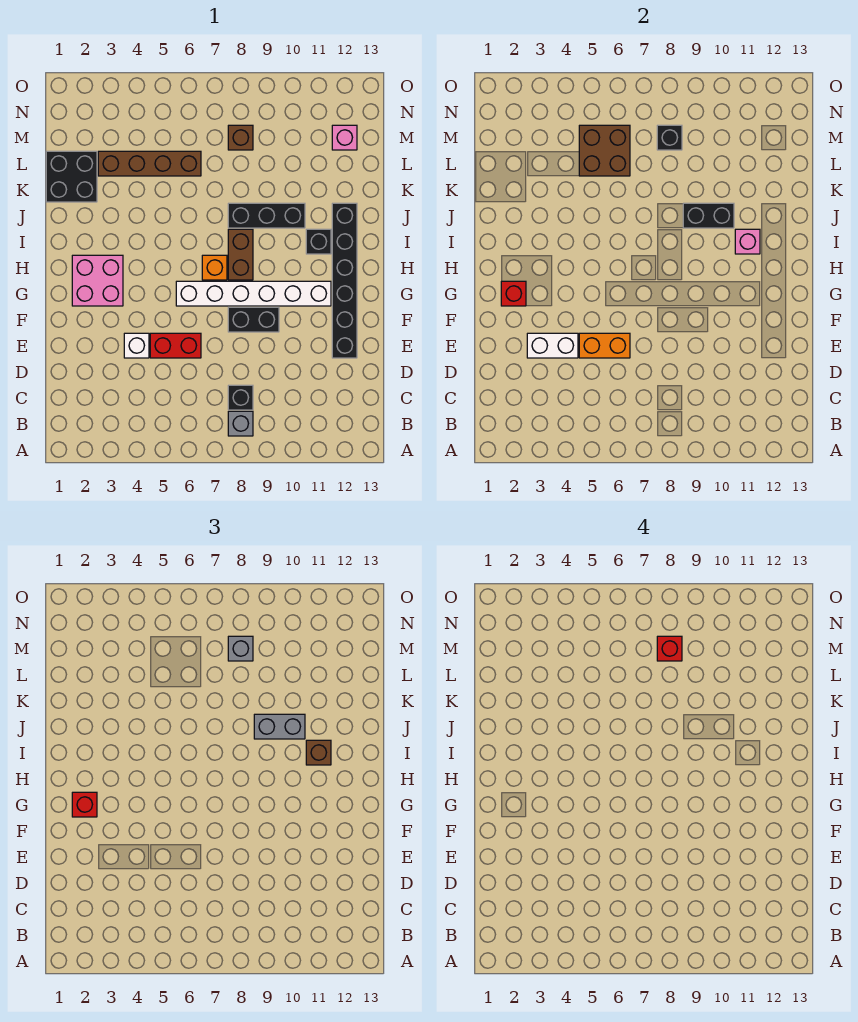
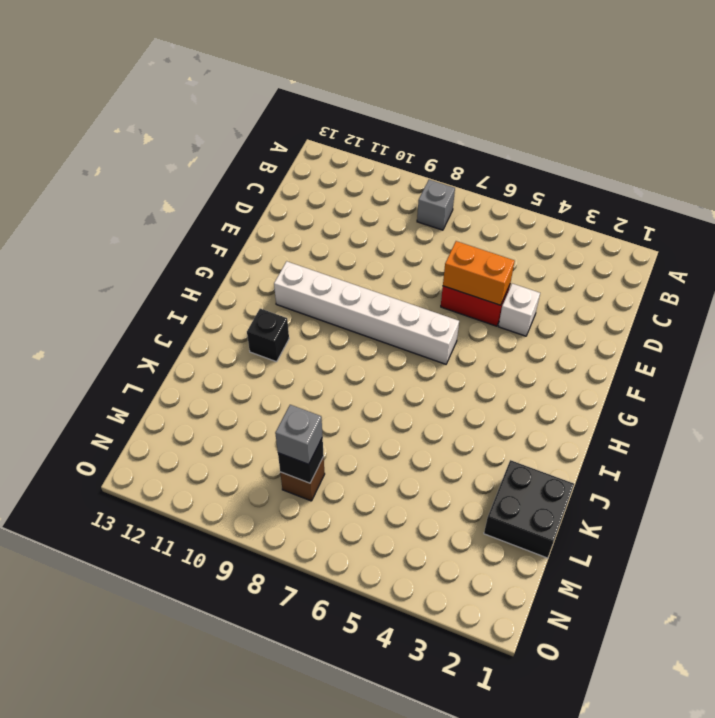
none -> black 1x1 brick [228,385,253,410]
none -> black 1x6 brick [332,203,357,358]
none -> black 1x2 brick [228,307,279,332]

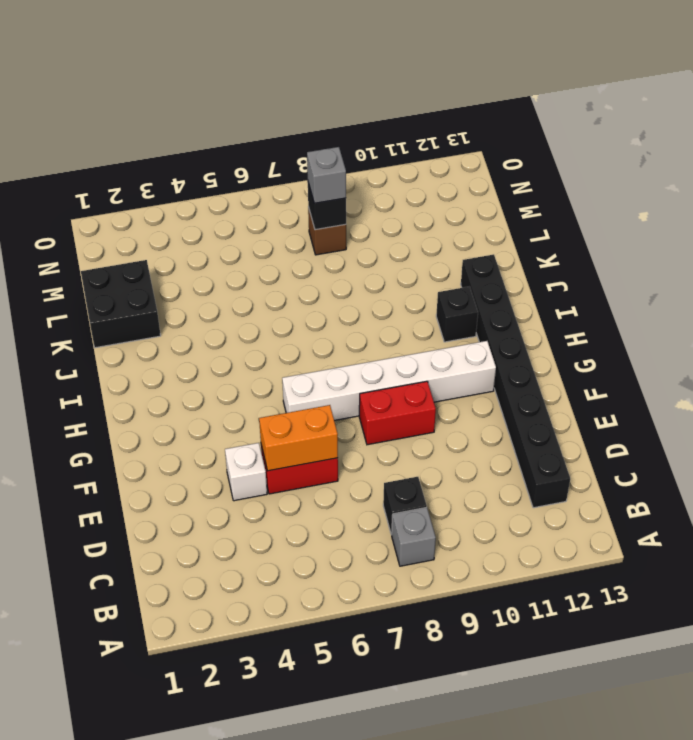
black 1x8 brick [461,254,570,508] -> black 1x6 brick [332,203,357,358]
red 1x2 brick [359,381,436,445] -> black 1x2 brick [228,307,279,332]
none -> pink 2x2 brick [72,255,123,306]
none -> orange 1x1 brick [202,255,227,280]
none -> brown 1x2 brick [228,229,253,280]

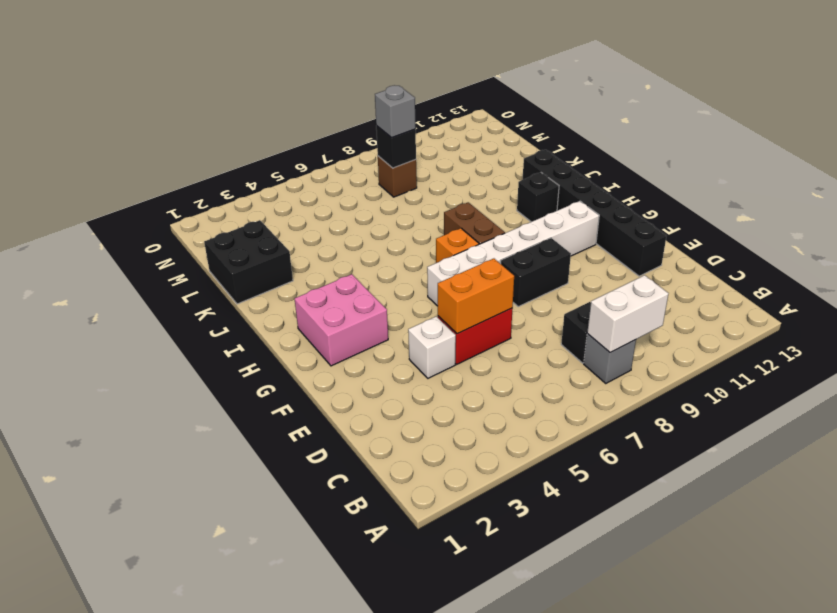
white 1x2 brick [587,275,669,353] -> white 1x2 brick moved to [527,333,578,358]
none -> black 1x3 brick [228,203,305,228]
none -> brown 1x4 brick [98,151,201,176]
none -> pink 1x1 brick [332,125,357,150]

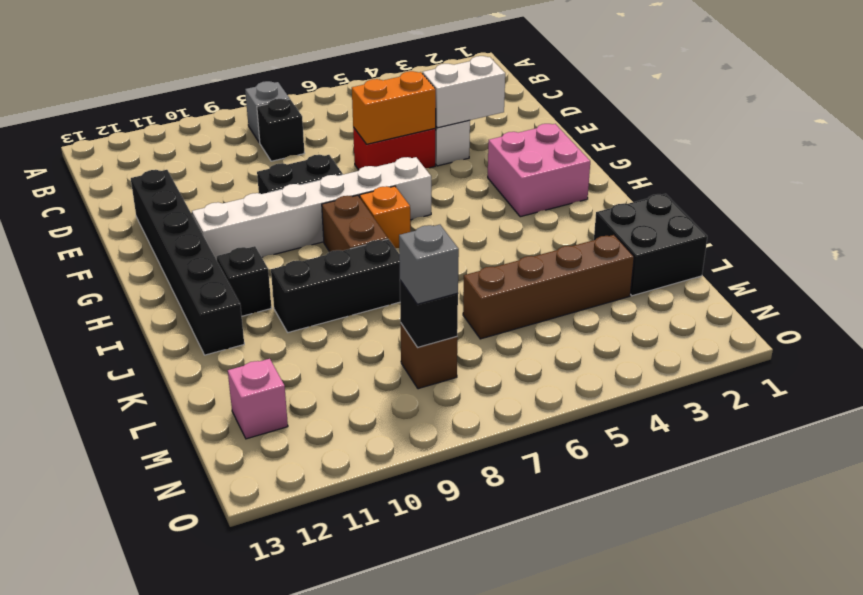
none -> red 1x1 brick [501,281,526,306]
none -> pink 1x1 brick [735,229,760,254]
none -> black 1x2 brick [683,203,734,228]

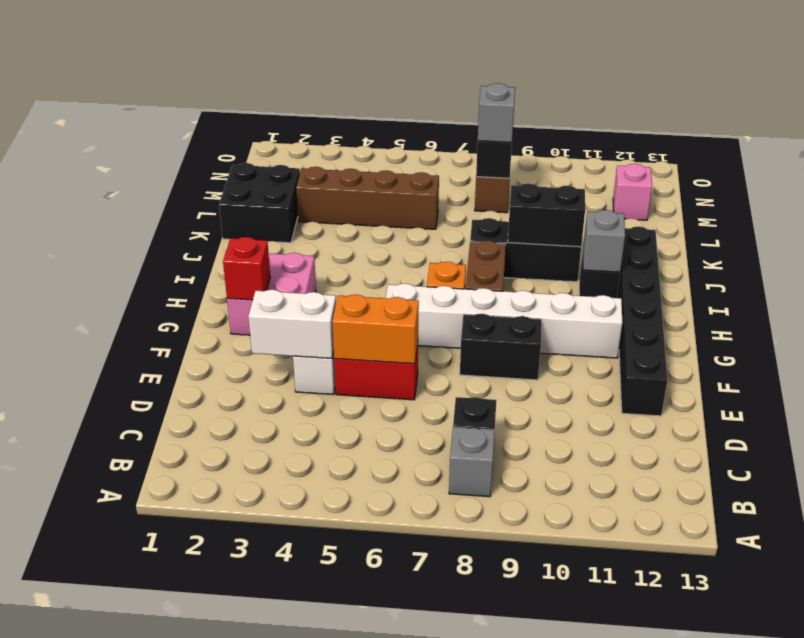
grey 1x1 brick [583,210,625,272] -> pink 1x1 brick [735,229,760,254]
none -> brown 2x2 brick [579,125,630,176]
none -> red 1x1 brick [72,792,97,817]
none -> brown 1x1 brick [306,740,331,765]

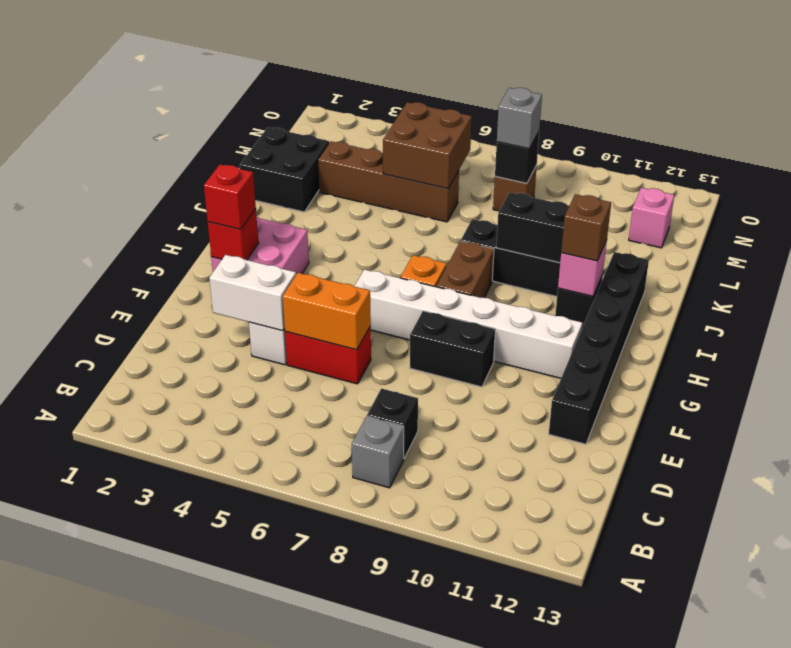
none -> grey 1x2 brick [254,714,305,739]
none -> red 1x1 brick [657,636,682,661]

